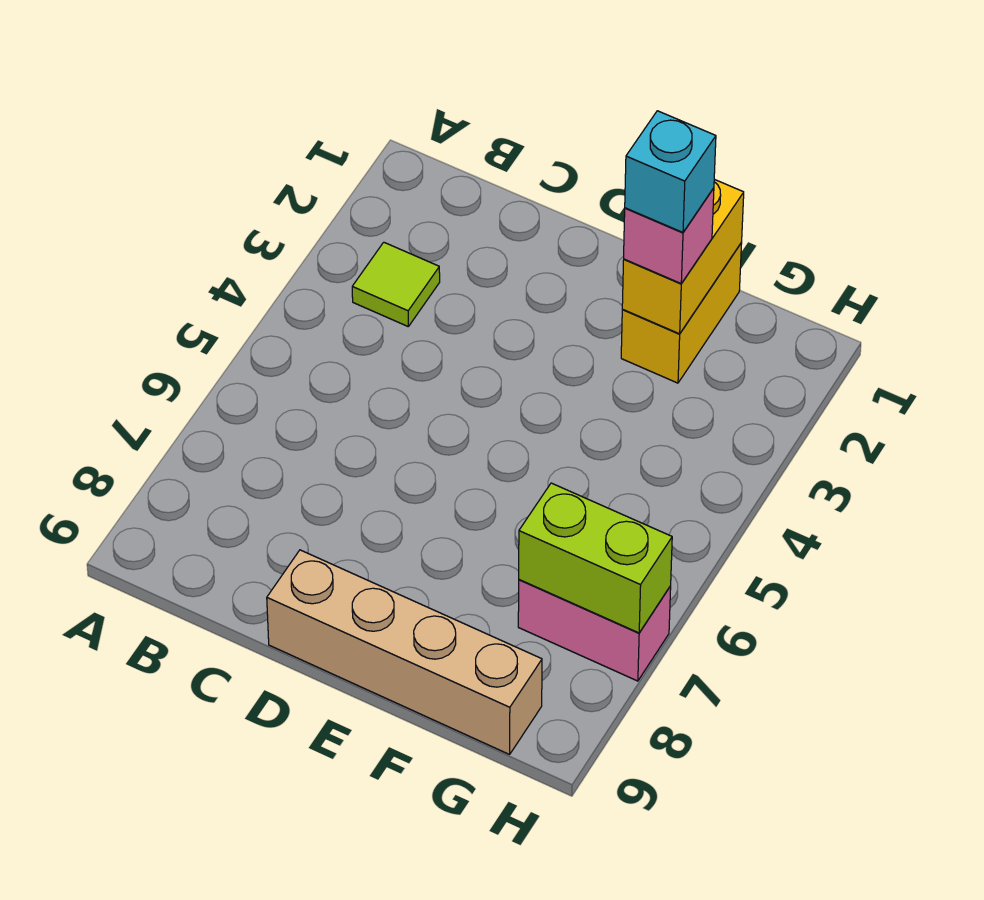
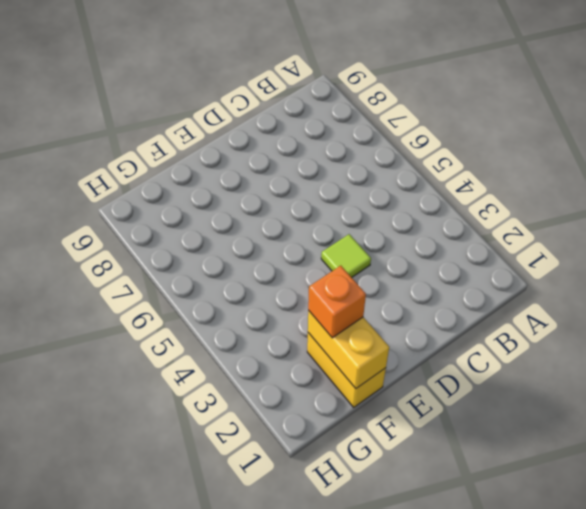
lime 1x1 tile [321,234,371,277] -> lime 1x1 tile moved to [352,242,440,326]
orange 1x1 brick [308,266,366,338] -> pink 1x1 brick [624,188,714,283]
none -> tan 1x4 brick [267,550,542,754]
none -> pink 1x2 brick [518,580,671,681]

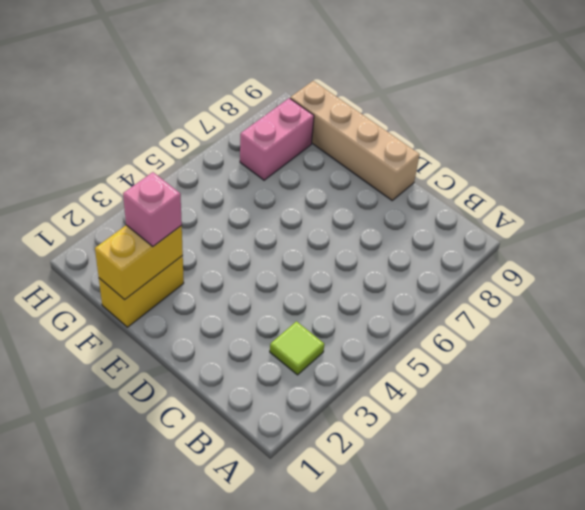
pink 1x2 brick [240,98,314,180] -> pink 1x2 brick turned to [518,580,671,681]
none -> lime 1x2 brick [519,483,672,633]
none -> cyan 1x1 brick [625,111,716,232]

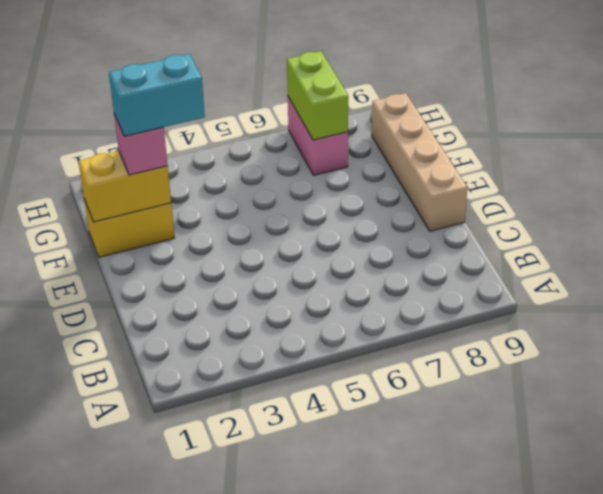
cyan 1x2 brick [109,54,205,136] -> cyan 1x1 brick [625,111,716,232]
none -> lime 1x1 tile [352,242,440,326]

